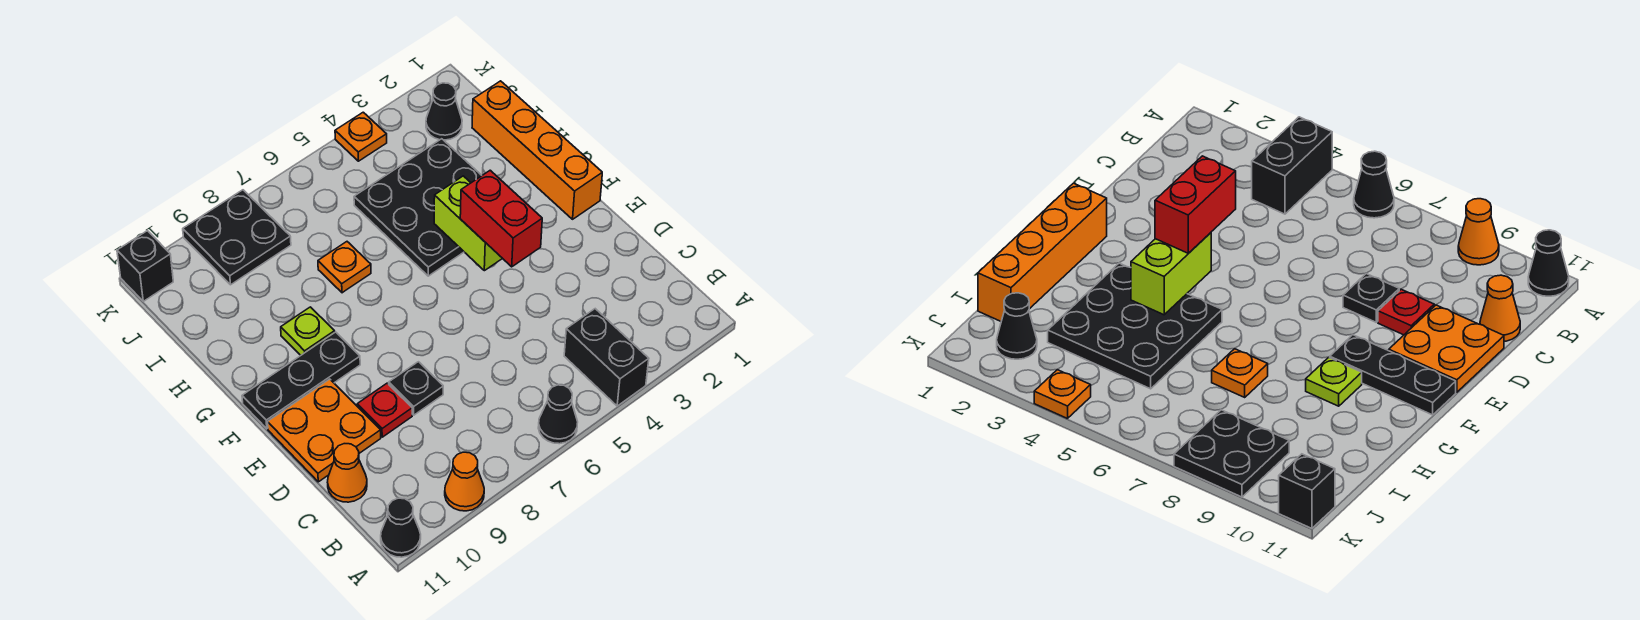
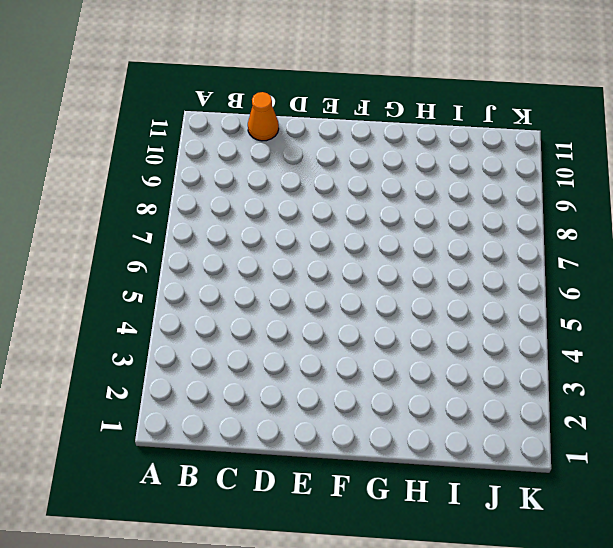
none -> black 1x2 brick [564,309,649,406]
none -> black 1x1 cone [538,385,578,444]
none -> orange 1x1 cone [445,452,484,511]

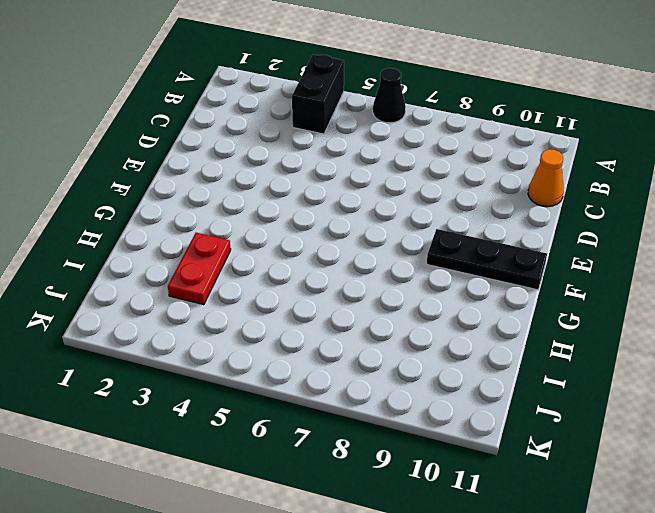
red 1x2 plate [168,233,231,305] -> black 3x3 plate [354,139,482,276]
none -> orange 1x1 cone [445,452,484,511]
none -> black 1x1 cone [381,498,421,557]
none -> black 1x1 plate [389,362,443,415]

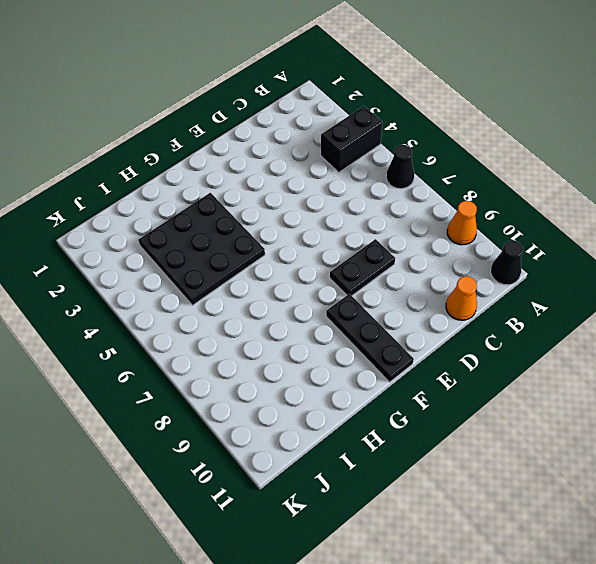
black 1x2 plate [330,239,395,296] -> black 1x1 plate [389,362,443,415]
none -> red 1x1 plate [357,383,412,437]
none -> orange 2x2 plate [268,379,381,482]
none -> orange 1x4 brick [472,81,602,219]

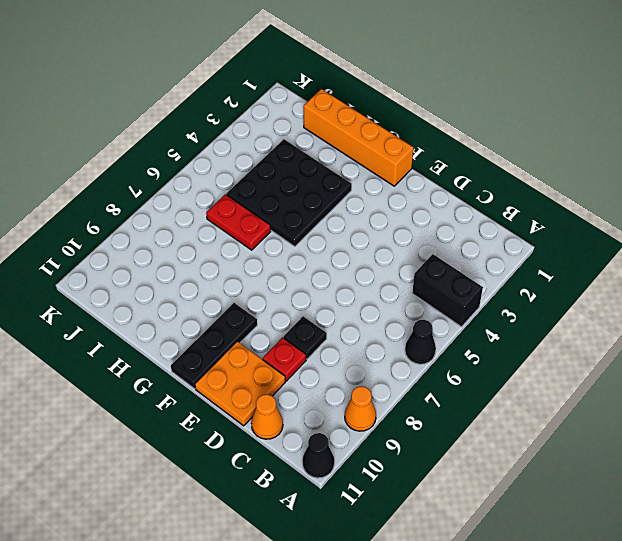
red 1x2 plate [206,194,271,250] -> none
none -> lime 1x1 plate [281,307,335,355]
none -> orange 1x1 plate [318,242,371,293]
none -> black 1x1 cone [426,83,462,140]

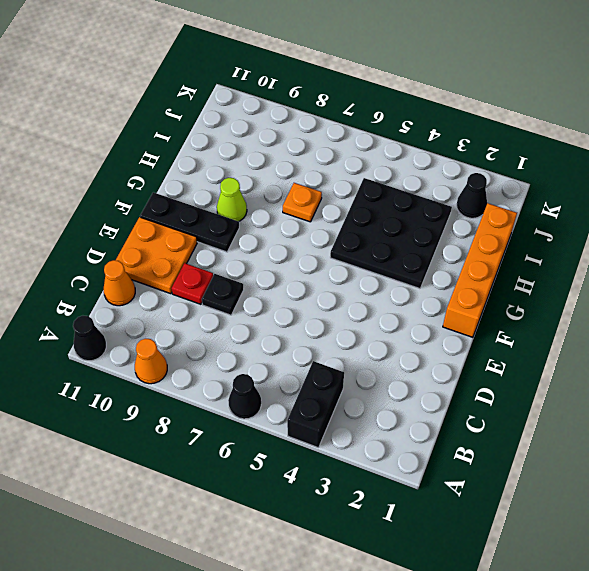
lime 1x1 cone [217,178,247,221] -> lime 1x1 plate [281,307,335,355]
none -> black 2x2 plate [183,190,291,285]
none -> orange 1x1 plate [335,112,387,161]
none -> black 1x1 brick [117,231,173,301]

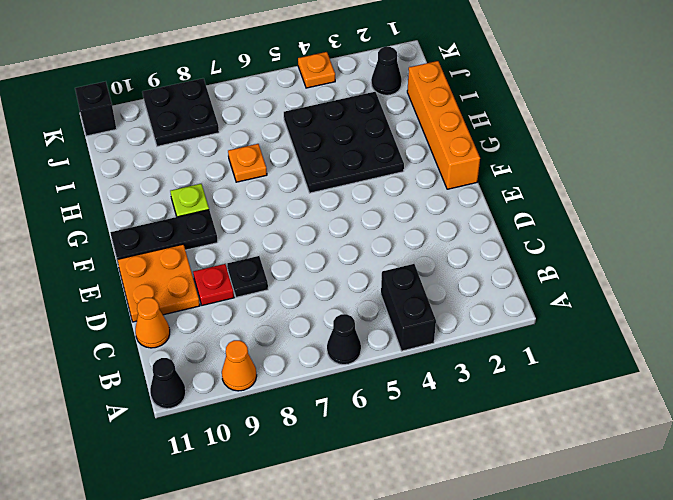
none -> lime 1x2 brick [434,176,503,271]
none -> red 1x2 brick [460,170,542,267]

